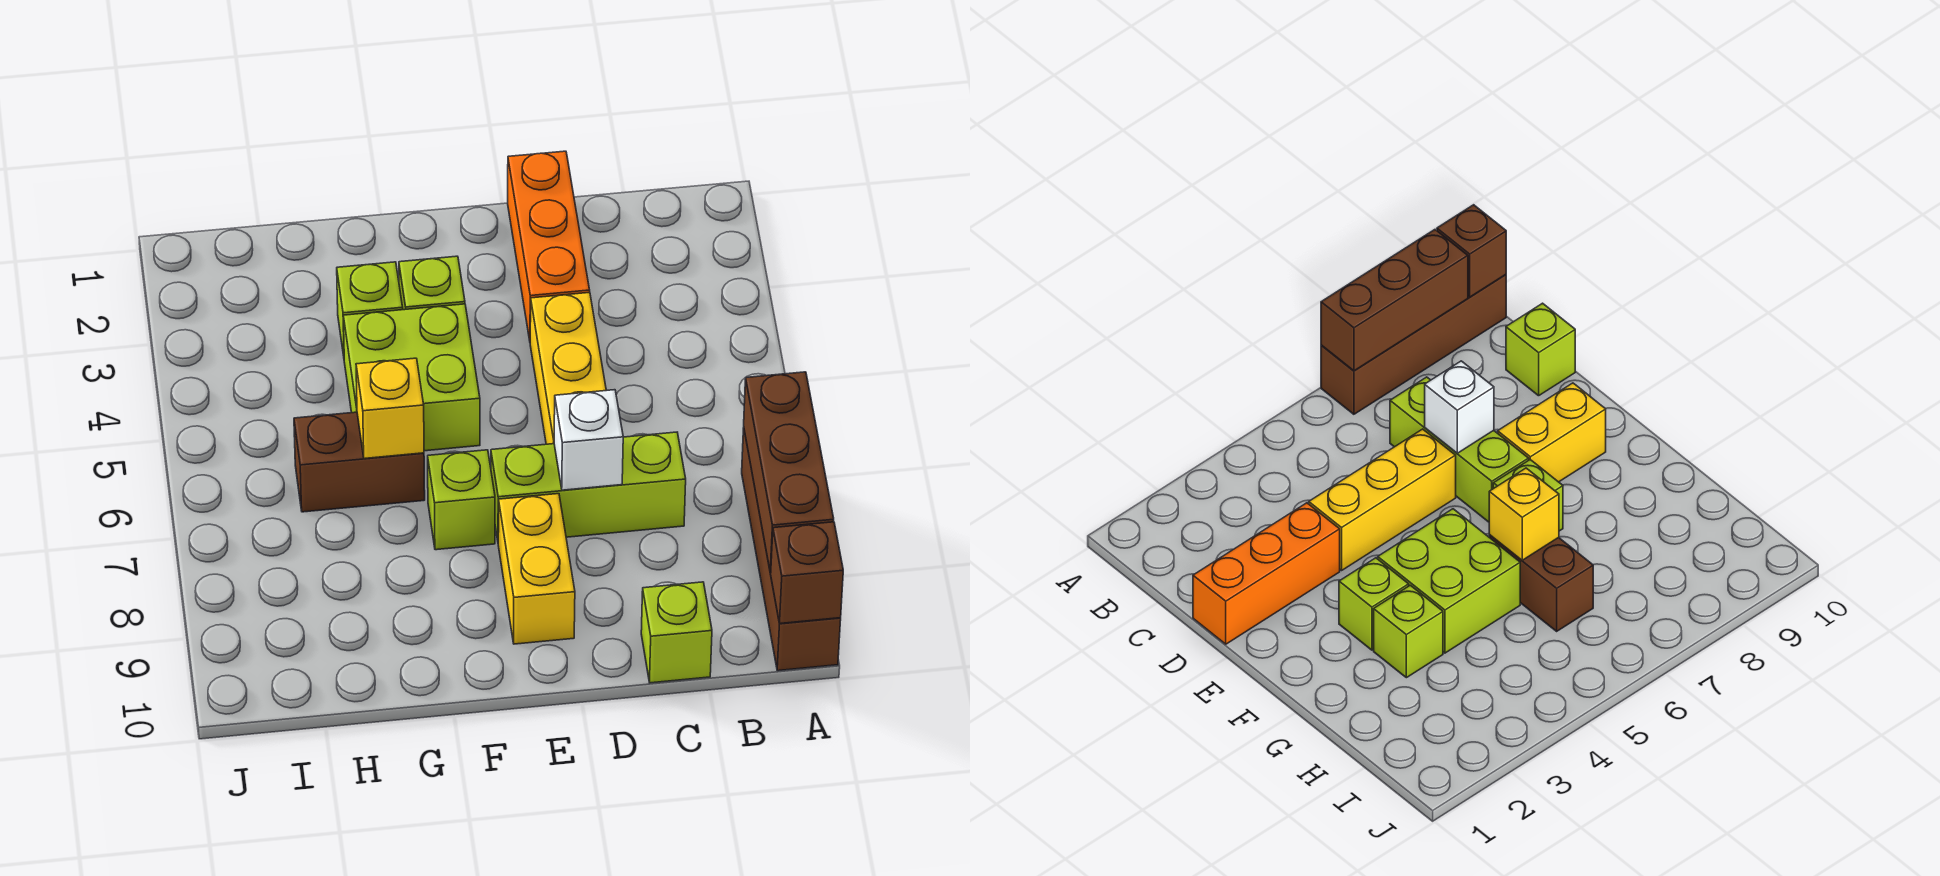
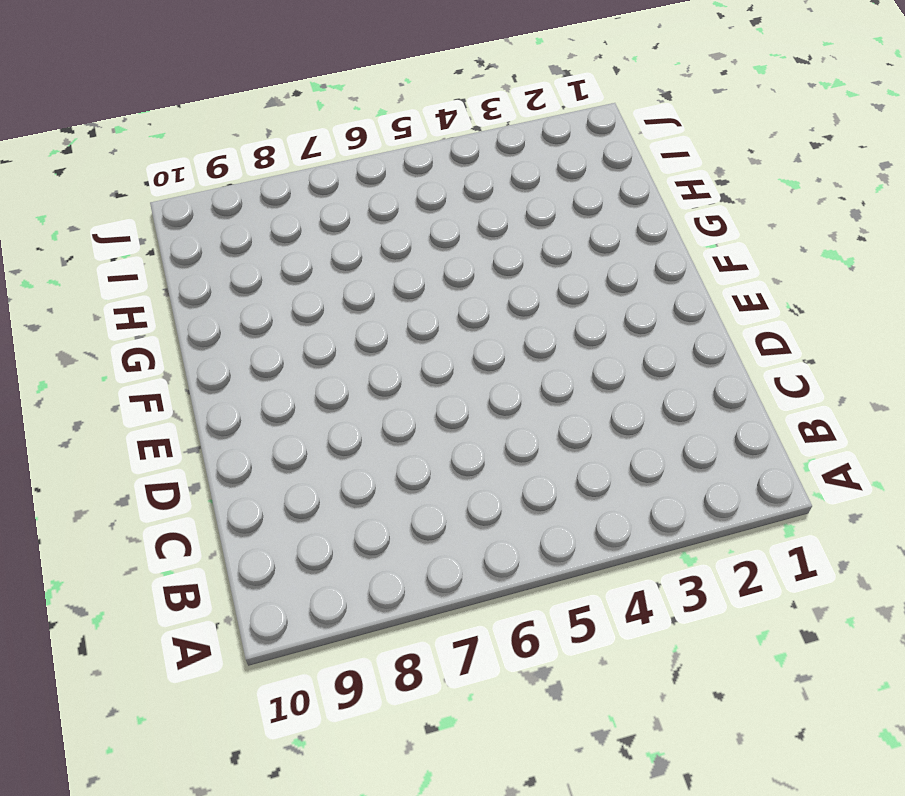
none -> brown 1x4 brick [742,428,841,671]
none -> lime 1x3 brick [491,432,686,540]
none -> lime 1x1 brick [641,582,712,683]

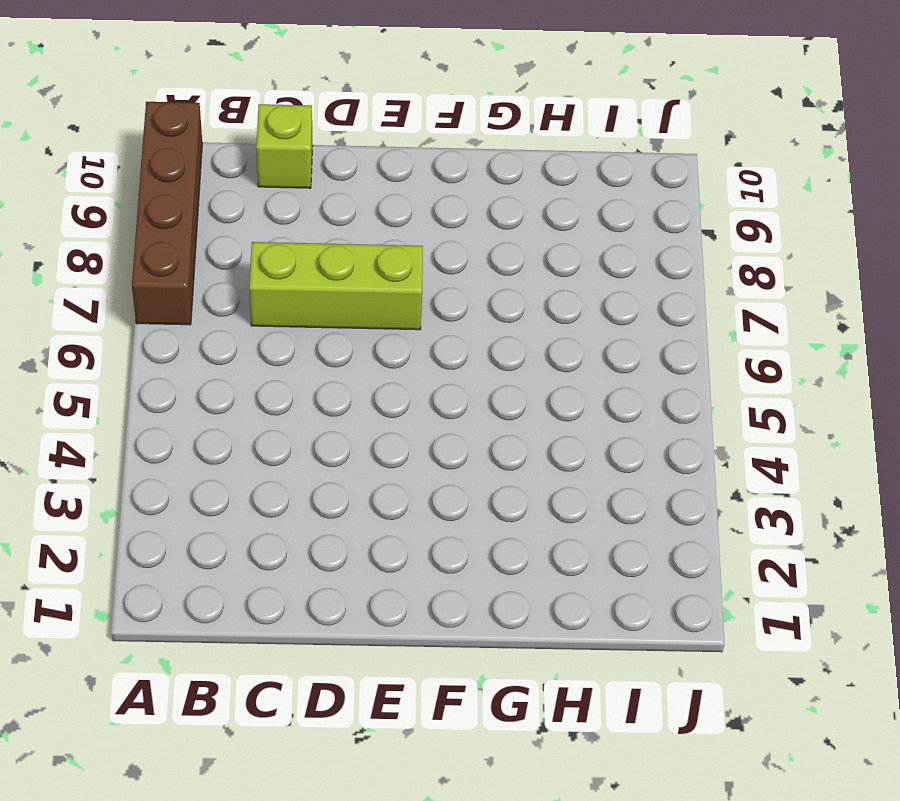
none -> orange 1x3 brick [508,151,590,340]
none -> yellow 1x3 brick [530,292,606,444]
none -> yellow 1x2 brick [498,494,575,644]

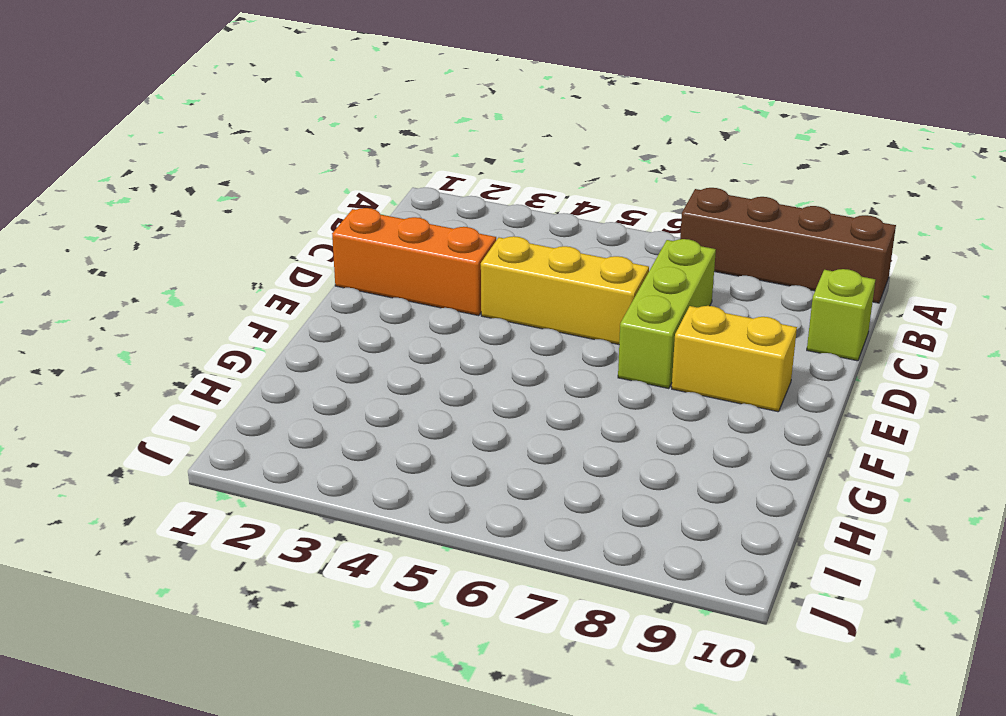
none -> lime 1x1 brick [399,256,465,310]
none -> lime 2x2 brick [343,304,480,451]
none -> lime 1x1 brick [428,450,495,550]

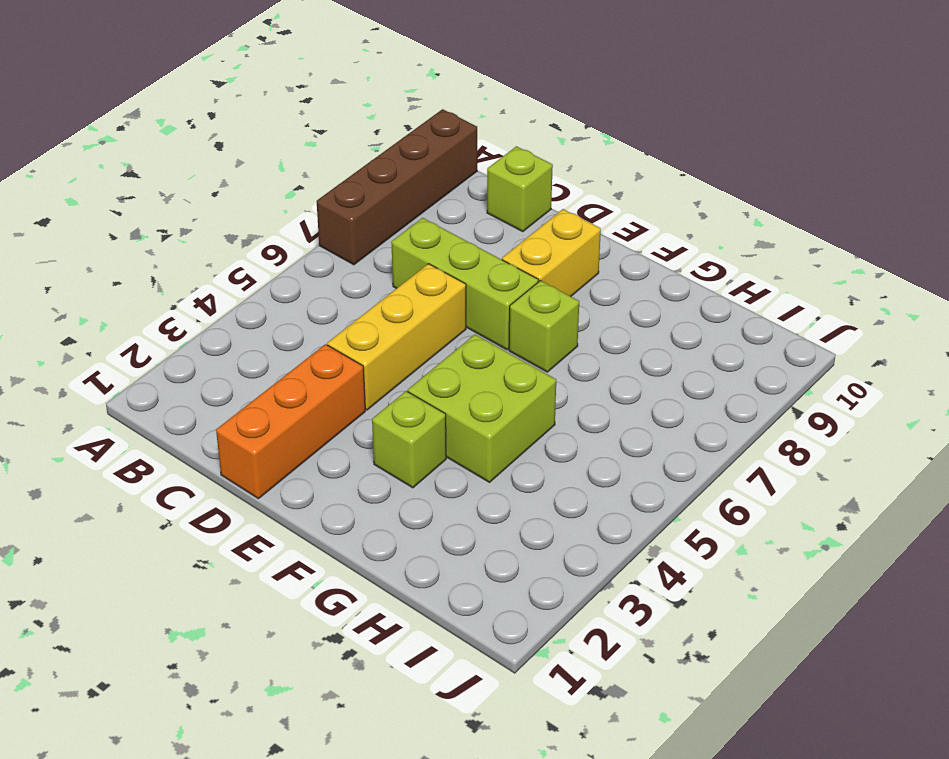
none -> lime 1x1 brick [337,262,403,356]
none -> brown 1x2 brick [294,412,425,512]
none -> brown 1x3 brick [744,372,834,573]

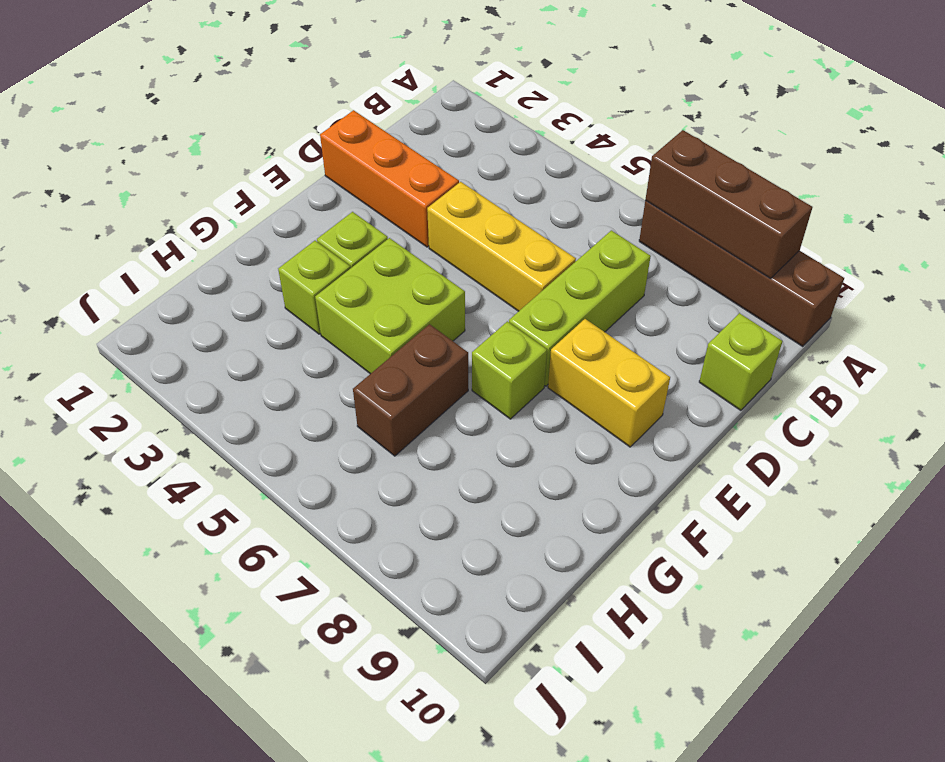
none -> brown 1x1 brick [771,522,843,624]
none -> white 1x1 brick [554,390,623,490]
none -> yellow 1x1 brick [356,358,424,459]

